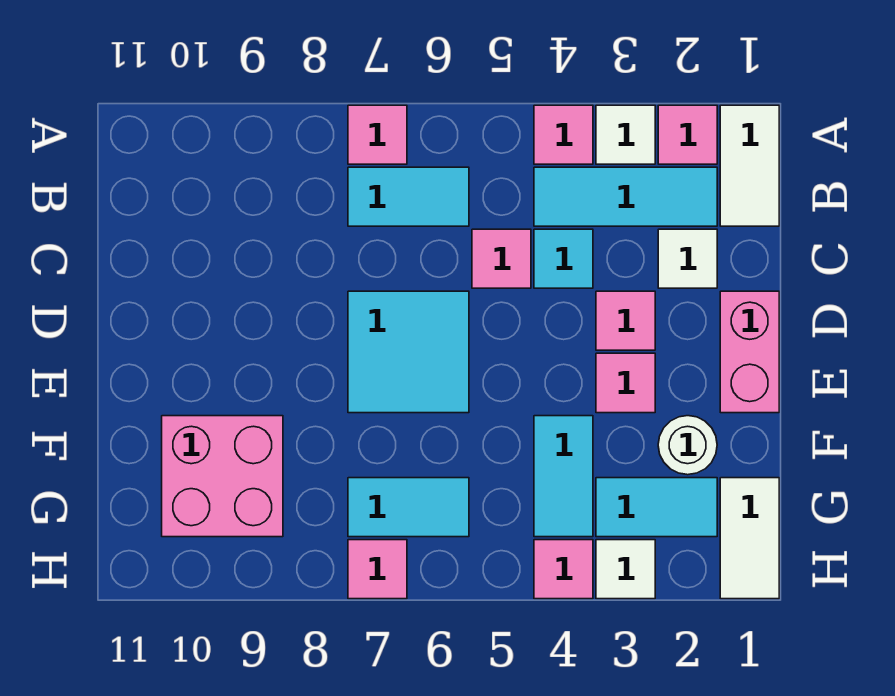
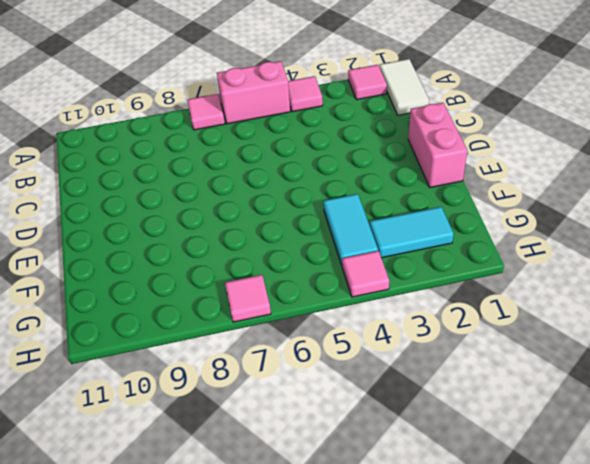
pink 1x2 brick [217,61,290,124] -> none
none -> white 1x1 tile [596,105,655,164]
none -> cyan 1x3 tile [534,167,717,226]
none -> cyan 1x2 tile [348,167,469,226]

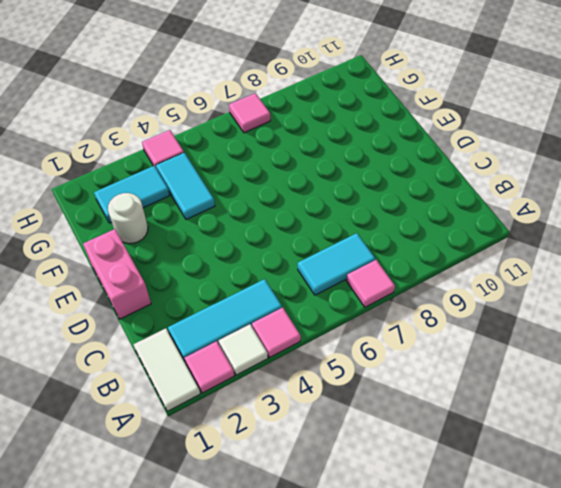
none -> white 1x1 tile [658,229,717,288]
none -> cyan 1x1 tile [534,229,593,288]
none -> pink 1x1 tile [472,229,531,288]

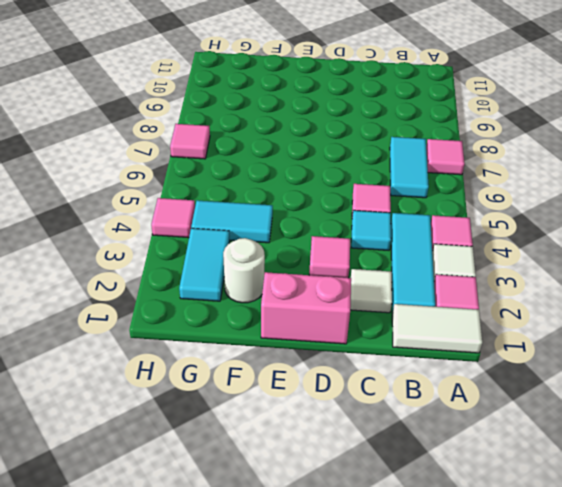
none -> cyan 2x2 tile [348,291,469,413]
none -> pink 1x1 tile [596,353,655,413]
none -> pink 2x2 brick [162,416,283,537]

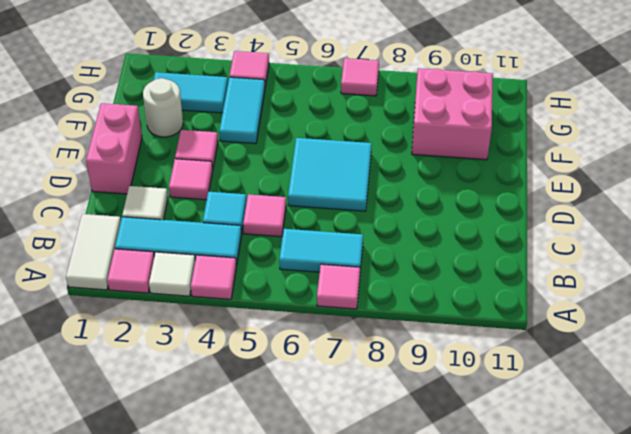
none -> white 1x2 tile [720,478,779,599]
none -> cyan 1x2 tile [348,478,469,537]
none -> white 1x1 tile [596,540,655,599]

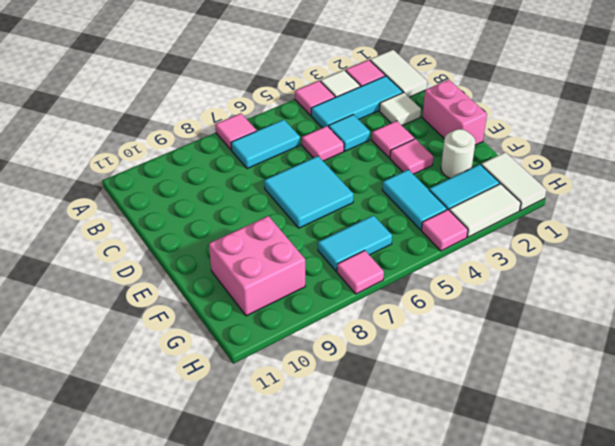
white 1x2 tile [449,184,521,237] -> white 1x1 tile [596,540,655,599]

